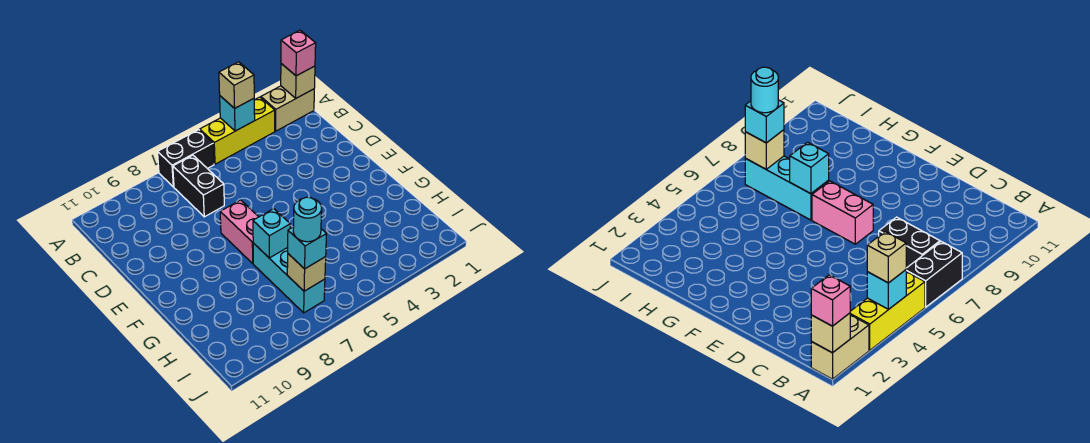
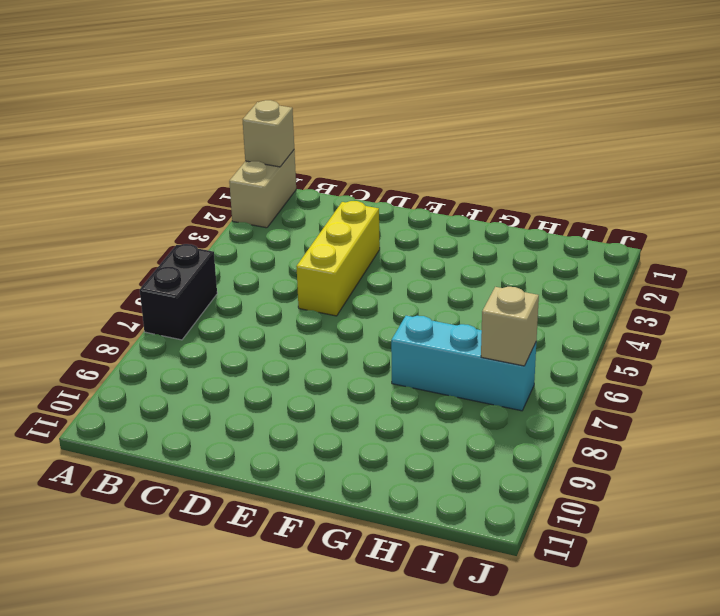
yellow 1x3 brick [296,201,380,316] -> yellow 1x3 brick moved to [200,97,275,164]
none -> black 1x2 brick [173,155,224,217]
none -> pink 1x2 brick [220,200,258,263]
none -> cyan 1x1 brick [220,96,255,131]

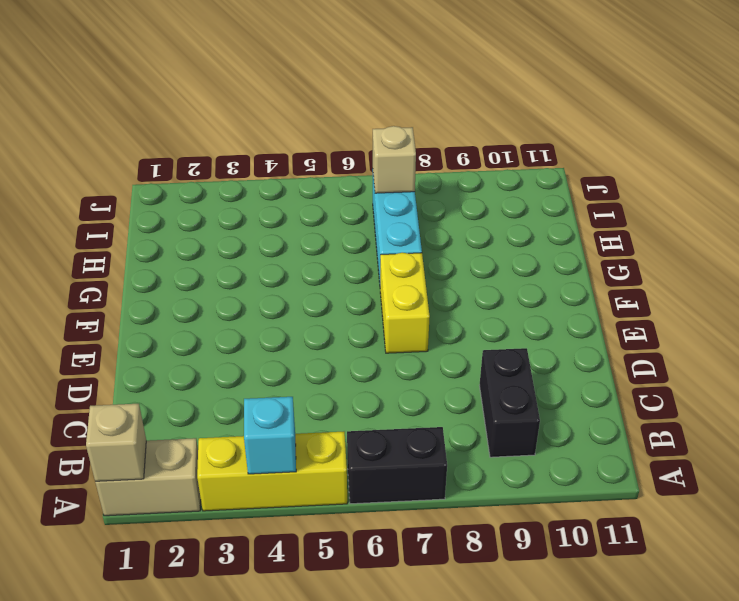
black 1x2 brick [479,348,540,457] -> black 1x2 brick moved to [173,155,224,217]
yellow 1x2 brick [380,253,430,353] -> pink 1x2 brick [220,200,258,263]
none -> cyan 1x1 brick [253,209,290,258]
none -> pink 1x1 brick [281,30,316,76]
none -> tan 1x1 brick [219,62,254,108]

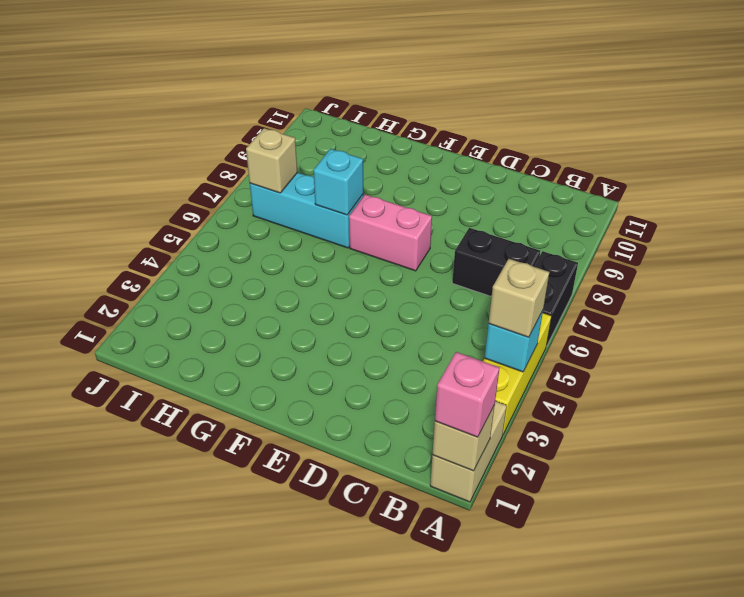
none -> cyan 1x1 brick [288,227,327,269]
none -> cyan 1x1 round brick [293,197,322,242]

